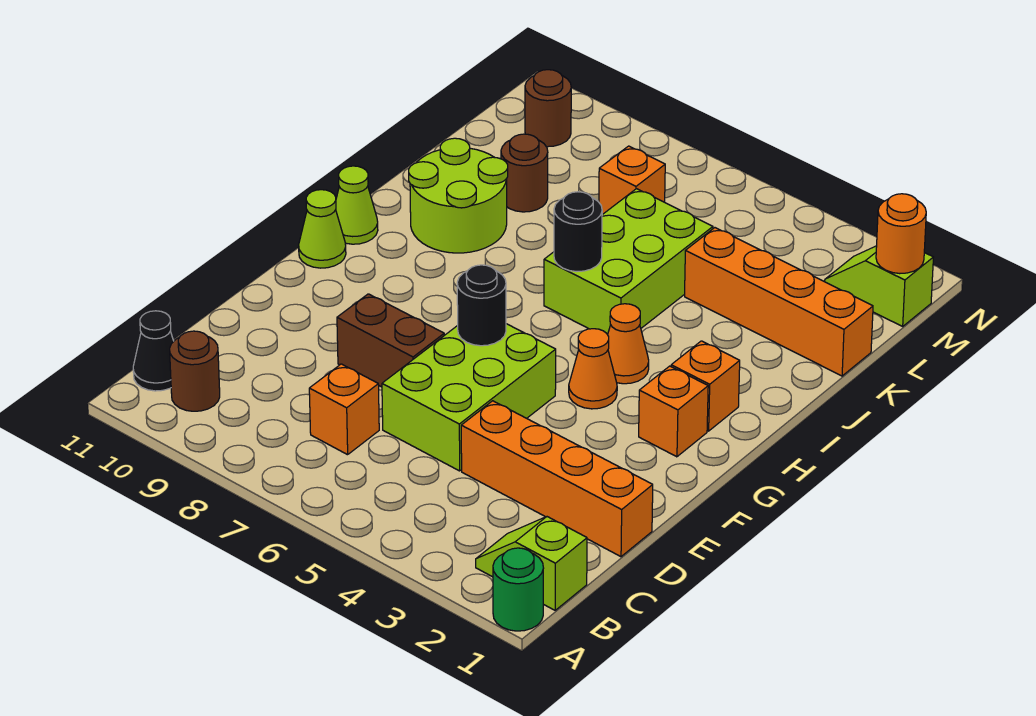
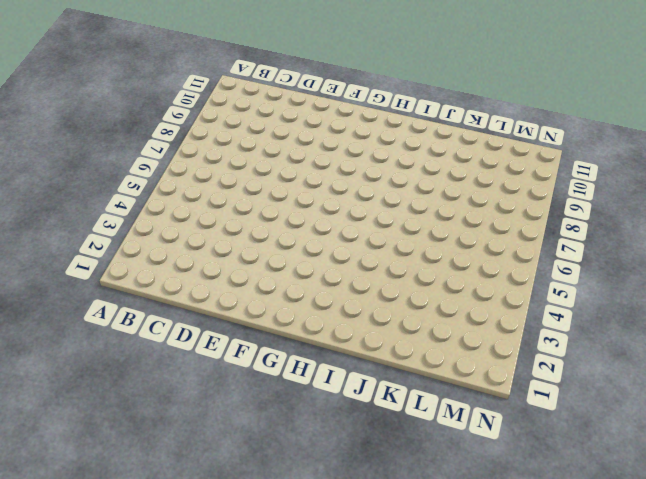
none -> green 1x1 round brick [493,548,543,631]
none -> lime 1x2 slope [476,517,587,610]
none -> brown 1x1 round brick [170,331,220,411]

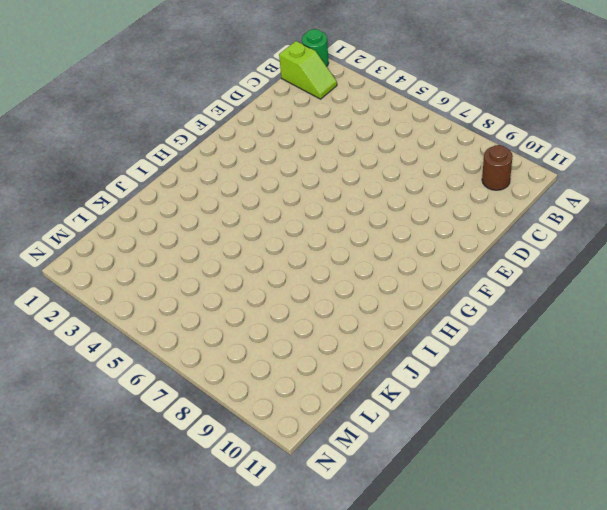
none -> black 1x1 cone [133,311,174,391]
none -> orange 1x1 brick [309,364,379,455]
none -> orange 1x4 brick [461,401,653,557]

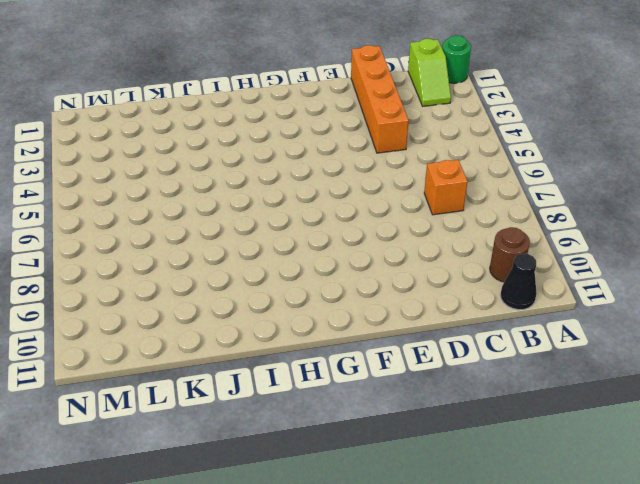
none -> lime 2x3 brick [382,324,556,471]
none -> brown 1x2 brick [337,294,444,387]
none -> orange 1x1 brick [639,366,708,457]

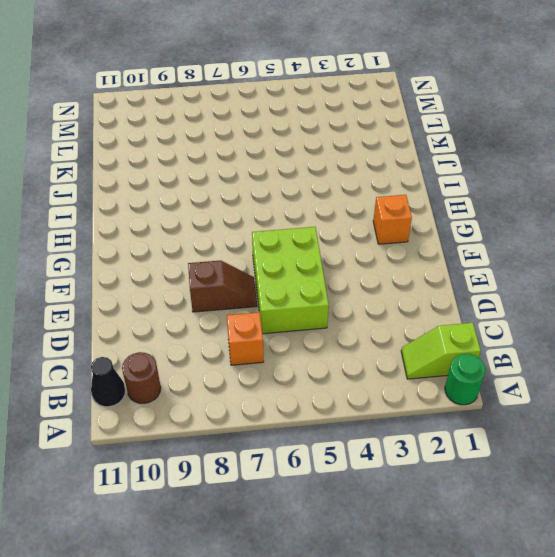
brown 1x2 slope [188,260,257,312] -> brown 1x2 brick [337,294,444,387]
none -> orange 1x4 brick [461,401,653,557]
none -> orange 1x1 cone [569,329,617,409]
none -> lime 1x1 cone [299,190,346,268]

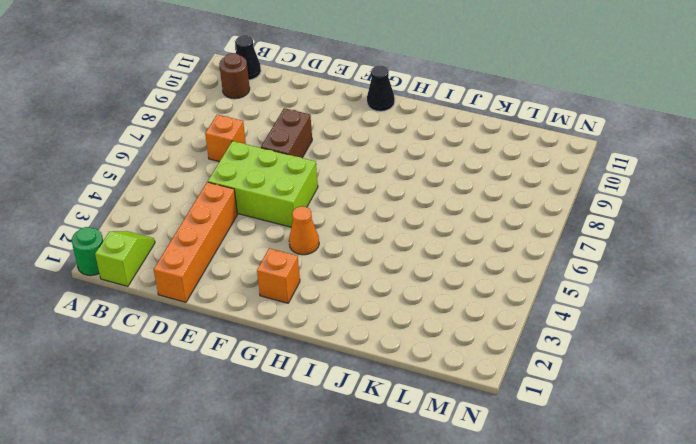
black 1x1 cone [367,66,395,111] -> lime 1x1 cone [299,190,346,268]
none -> orange 1x1 brick [671,341,740,431]
none -> orange 1x1 cone [608,304,649,384]
none -> lime 1x1 cone [336,166,378,244]

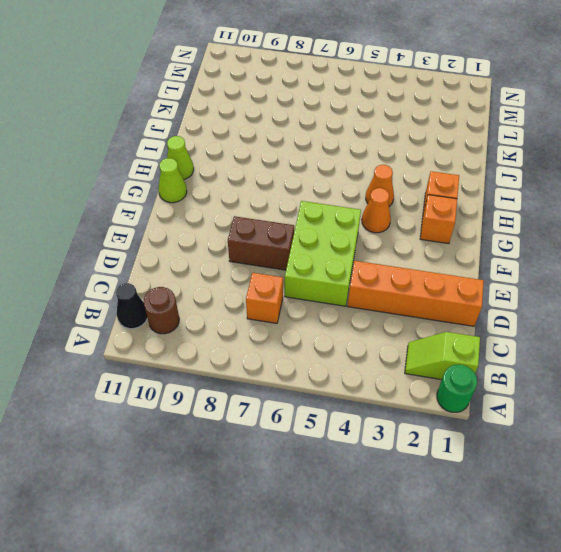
none -> lime 2x3 brick [544,189,713,335]
none -> lime 2x2 round brick [409,138,508,253]
none -> orange 1x4 brick [685,228,873,376]

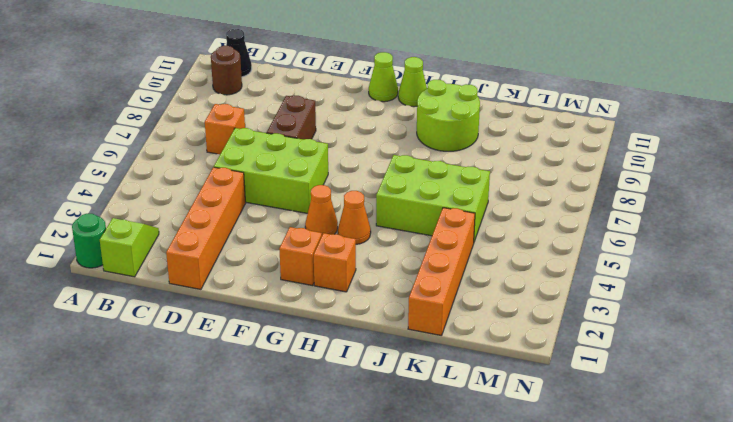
none -> brown 1x1 round brick [501,134,548,212]
none -> orange 1x1 brick [599,146,665,215]
none -> lime 1x2 slope [825,246,933,326]

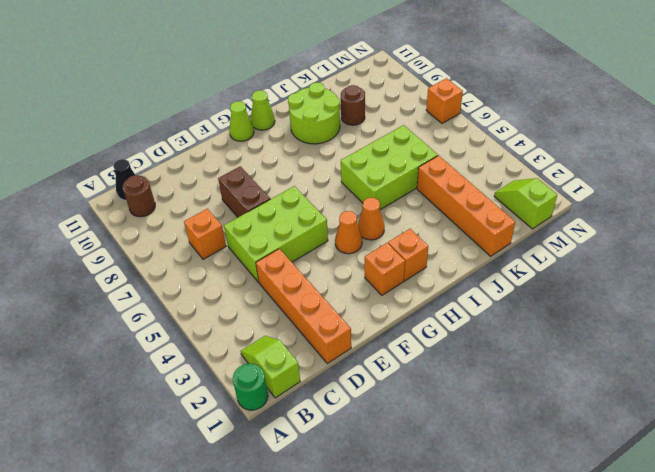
orange 1x1 brick [426,78,463,123] -> orange 1x1 brick moved to [599,146,665,215]
none -> brown 1x1 round brick [525,70,571,147]
none -> black 1x1 round brick [457,265,506,346]
none -> black 1x1 round brick [554,192,602,272]

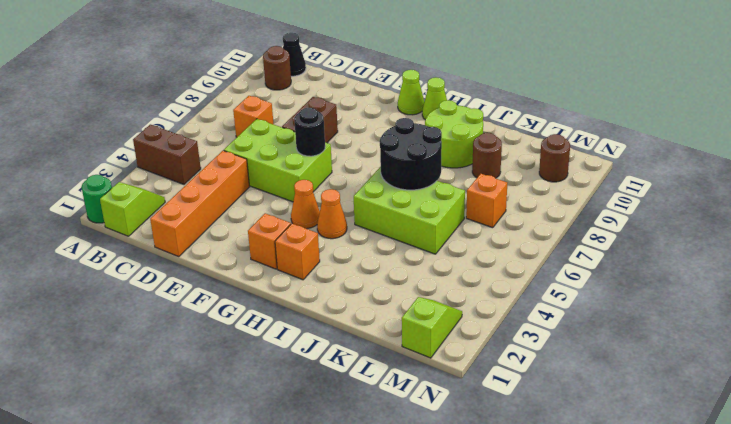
brown 1x2 brick [133,125,201,184] -> none
black 2x2 round brick [380,118,442,190] -> black 1x1 round brick [554,192,602,272]
none -> orange 1x4 brick [685,228,873,376]
none -> orange 1x1 round brick [876,194,926,274]

